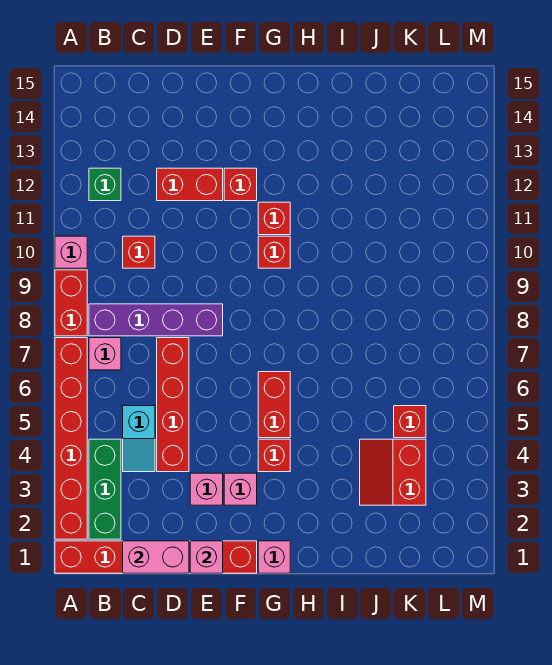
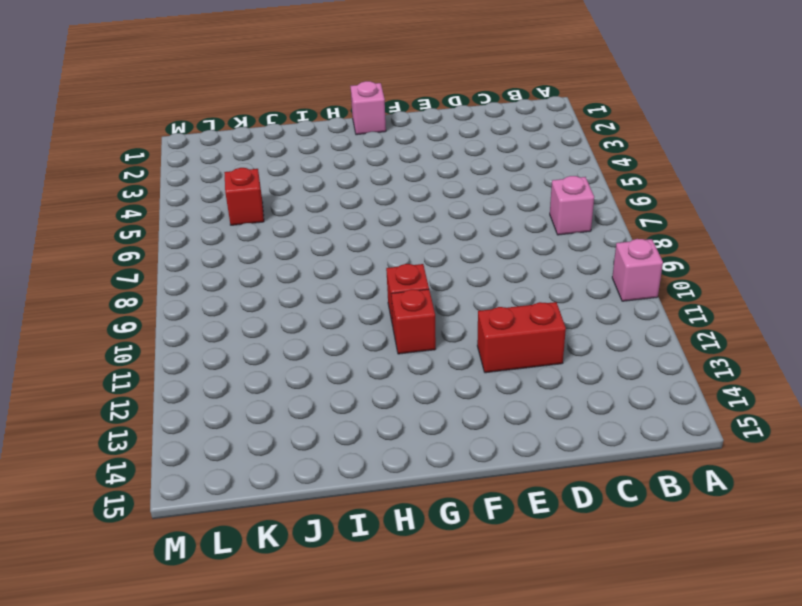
none -> red 1x6 brick [55,541,257,573]
none -> red 1x6 brick [55,338,87,539]
none -> red 1x2 brick [55,270,87,336]

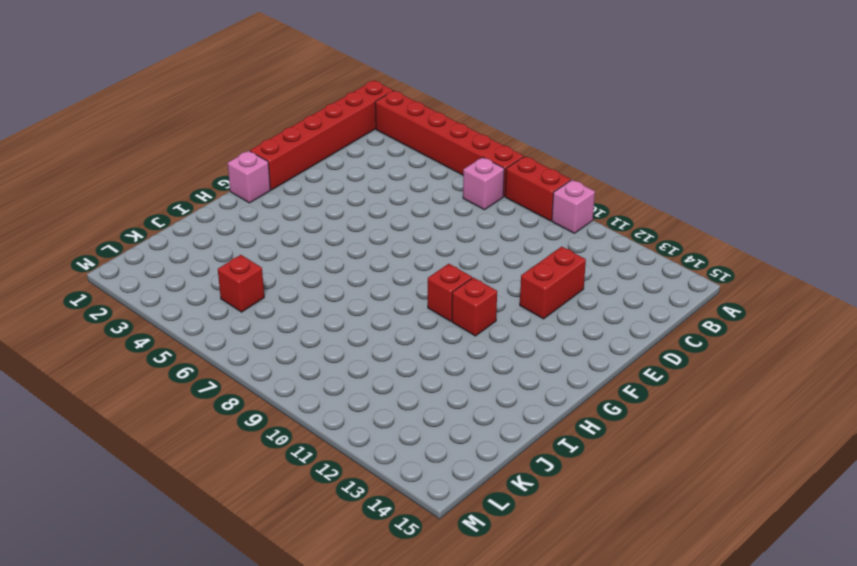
none -> green 1x3 brick [89,439,121,539]
none -> purple 1x4 brick [89,304,223,336]
none -> green 1x1 brick [89,168,121,201]

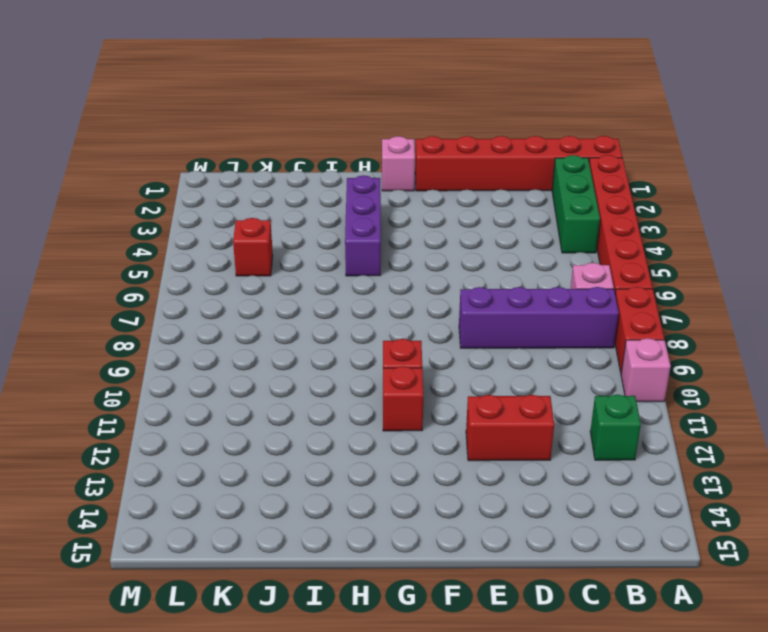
purple 1x3 brick [345,175,381,276] -> none
none -> cyan 1x2 slope [123,406,155,472]
none -> red 1x1 brick [123,236,155,268]
none -> red 1x4 brick [157,338,189,472]

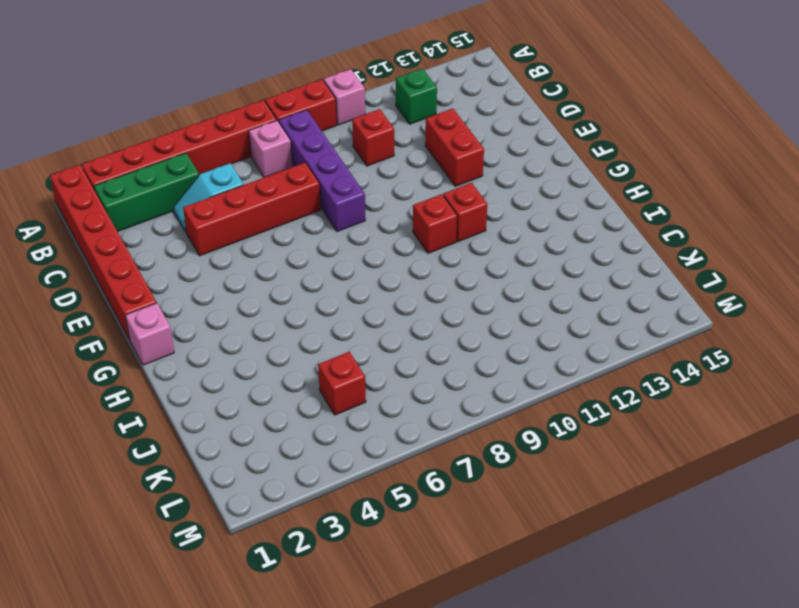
none -> pink 1x1 brick [190,473,223,505]
none -> pink 1x1 brick [224,473,257,505]
none -> red 1x1 brick [224,168,257,201]

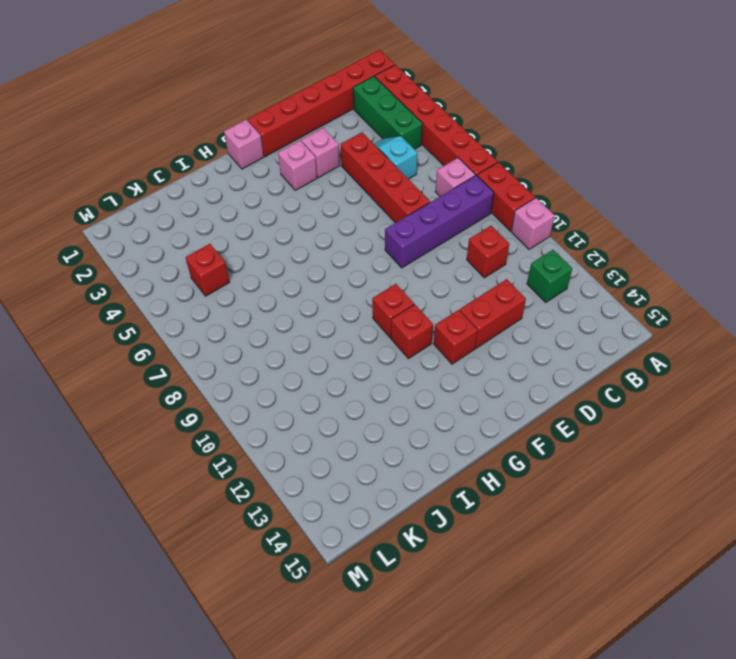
none -> red 1x1 brick [258,439,290,472]
none -> red 1x2 brick [258,372,290,438]
none -> red 2x2 slope [360,439,426,505]

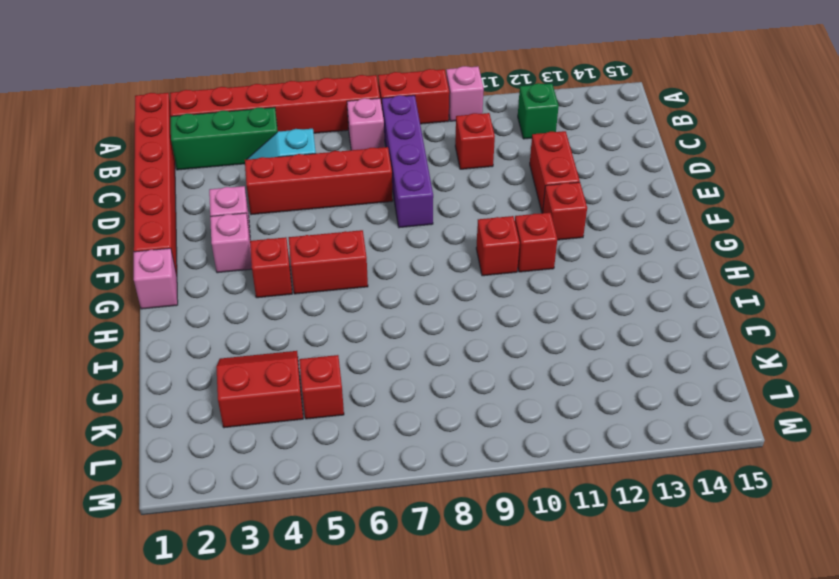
none -> pink 1x2 brick [123,541,189,573]
none -> pink 1x1 brick [190,541,223,573]

